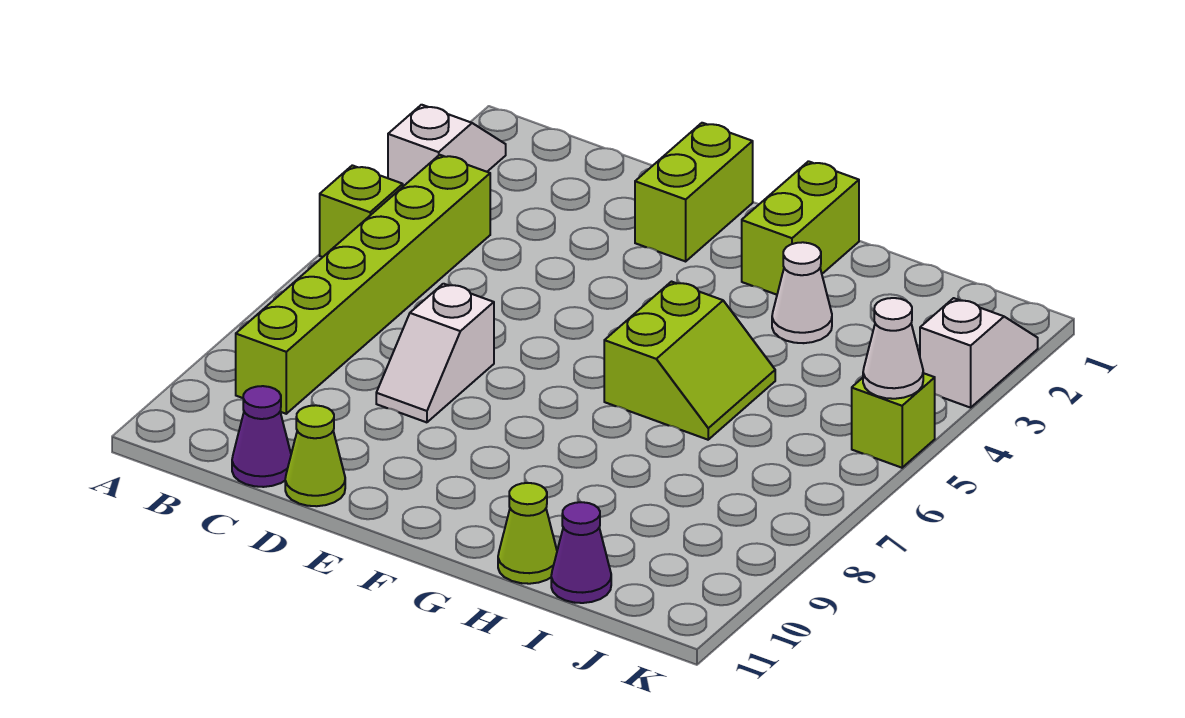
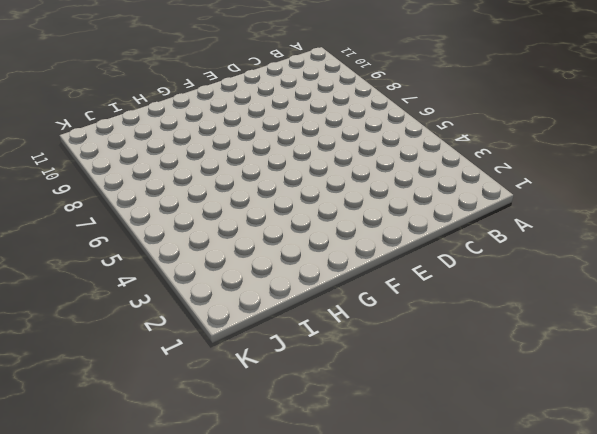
none -> white 1x2 slope [388,105,506,186]
none -> lime 1x1 brick [320,165,403,257]
none -> lime 1x6 brick [236,155,490,414]

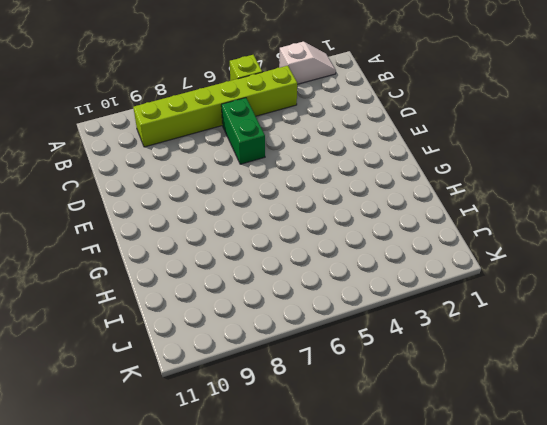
green 1x2 brick [221,98,265,164] -> none
none -> purple 1x1 cone [232,386,291,487]
none -> white 1x2 slope [376,284,494,422]
none -> lime 1x1 cone [285,405,345,506]

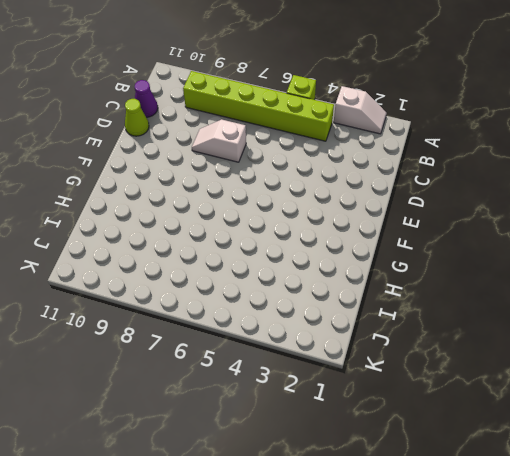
none -> lime 1x2 brick [635,123,753,261]
none -> lime 1x2 brick [742,161,859,295]
none -> lime 2x2 slope [604,282,775,440]

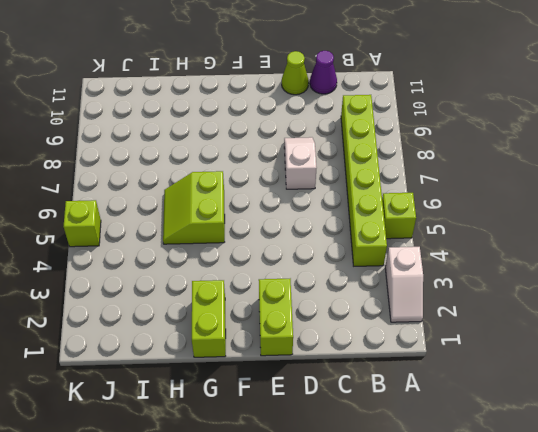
none -> white 1x1 cone [772,242,832,343]
none -> lime 1x1 cone [498,483,557,584]
none -> purple 1x1 cone [551,502,611,603]

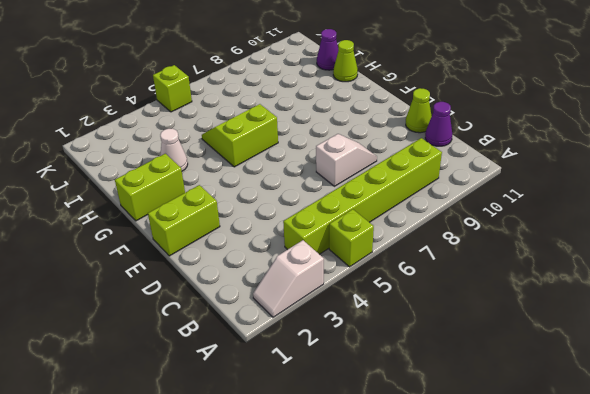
none -> white 1x2 slope [920,298,1038,408]
none -> white 1x1 cone [863,298,923,399]

